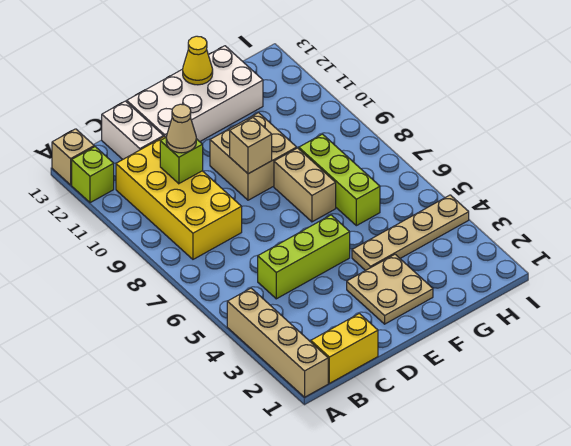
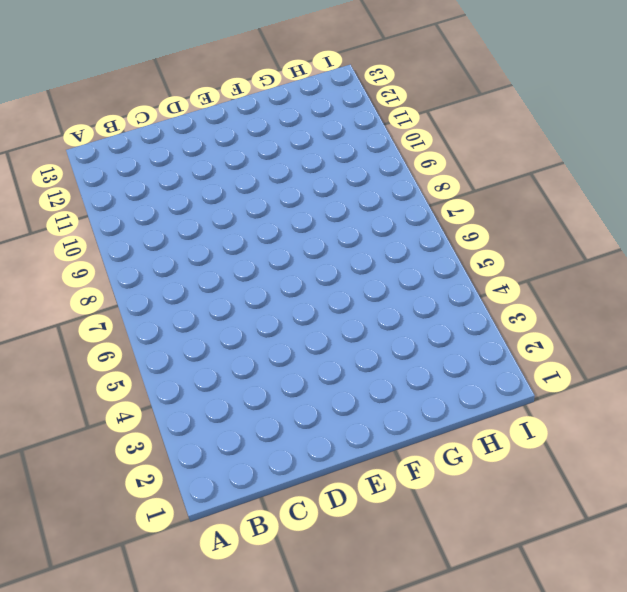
none -> tan 1x4 brick [227,288,328,397]
none -> lime 1x1 brick [72,147,114,203]
none -> tan 1x1 brick [52,129,94,185]

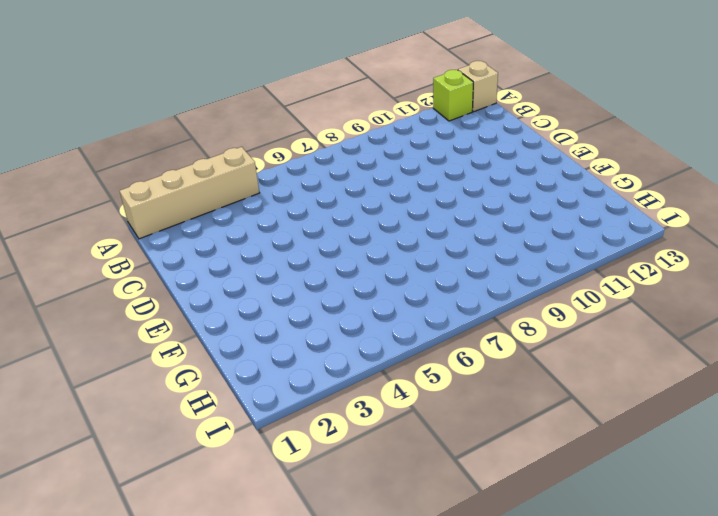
none -> yellow 1x2 brick [311,313,378,383]
none -> yellow 2x4 brick [116,136,242,259]
none -> lime 1x3 brick [258,215,350,299]

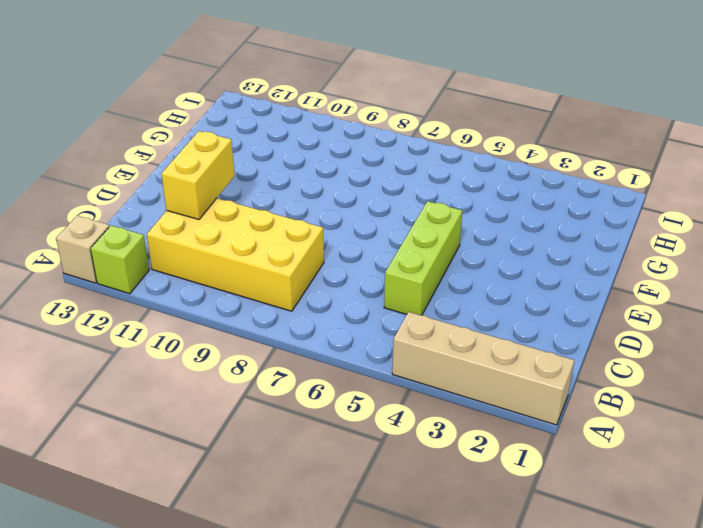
yellow 1x2 brick [161,131,235,219] -> yellow 1x2 brick moved to [311,313,378,383]
none -> white 1x2 brick [102,101,164,159]
none -> white 2x4 brick [127,46,263,142]
none -> tan 2x2 plate [347,254,433,324]

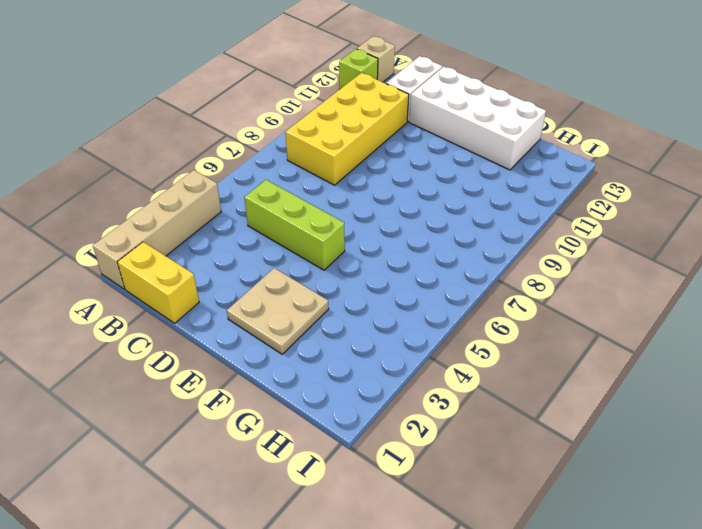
none -> tan 2x2 brick [210,113,297,200]
none -> tan 1x4 plate [352,195,469,271]
none -> tan 1x2 brick [274,148,336,222]

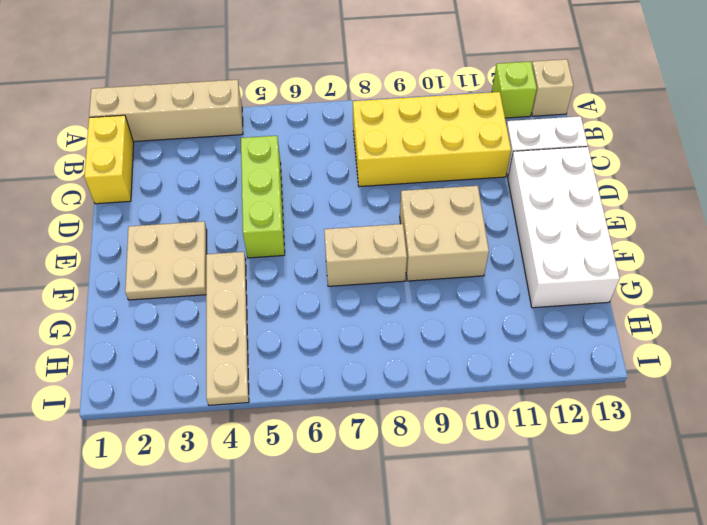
none -> lime 1x3 brick [299,134,380,226]
none -> lime 1x1 brick [160,138,203,184]
none -> tan 1x1 brick [230,118,272,174]

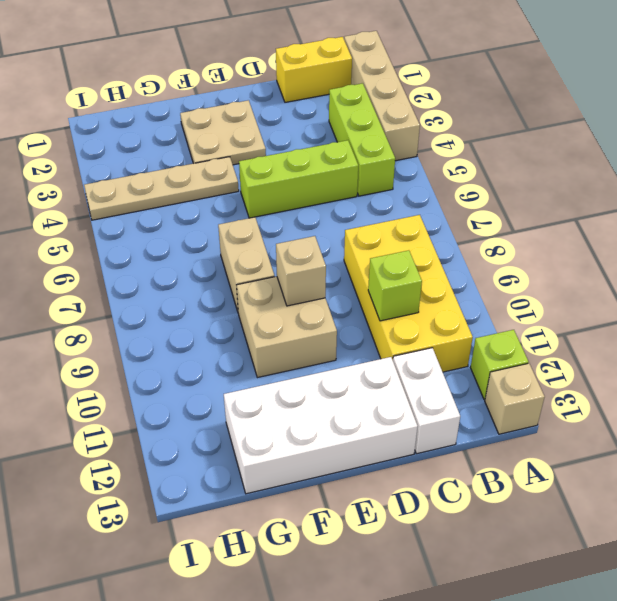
lime 1x3 brick [329,83,395,196] -> lime 1x3 brick moved to [299,134,380,226]
none -> yellow 1x1 cone [183,36,213,85]
none -> tan 1x1 cone [166,104,196,153]

